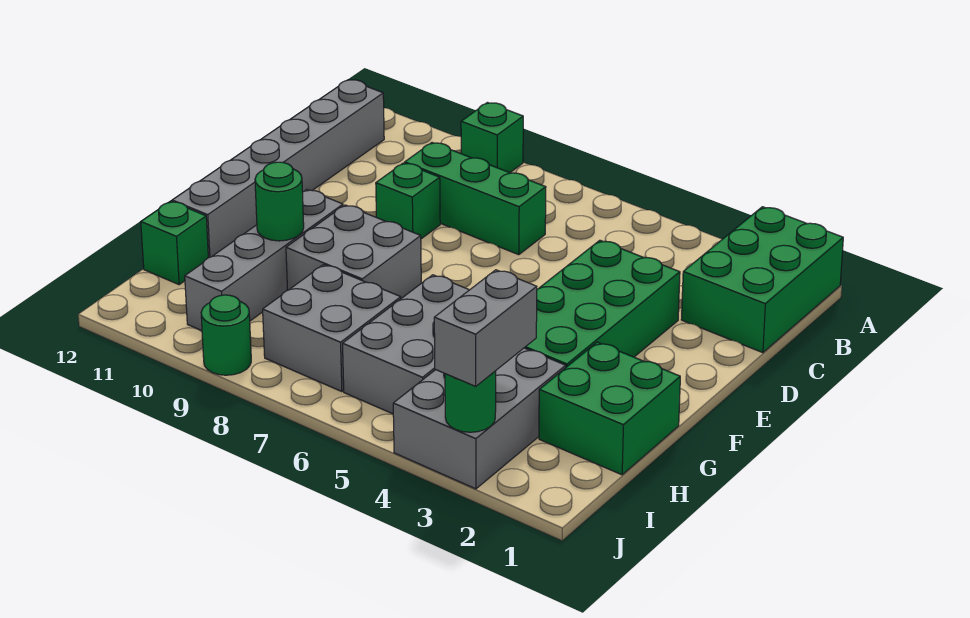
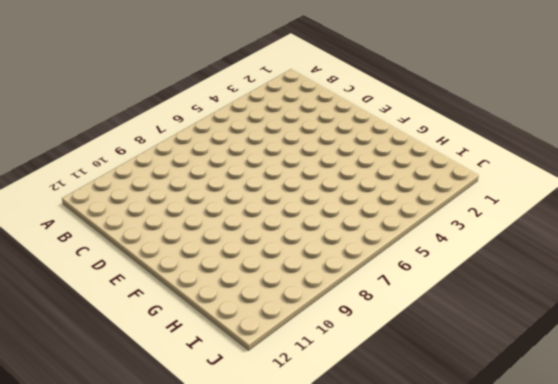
none -> green 2x3 brick [681,207,843,353]
none -> green 1x1 brick [461,103,523,173]
none -> grey 1x6 brick [172,80,384,258]

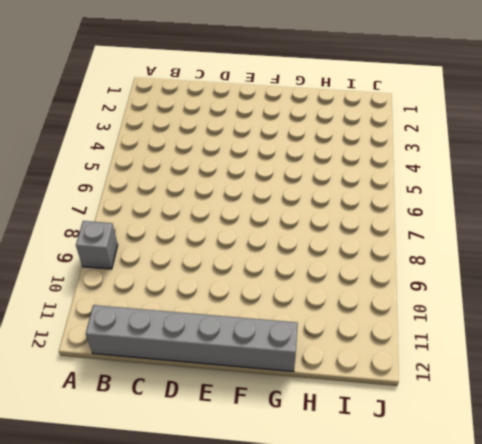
grey 1x1 brick [76,221,118,269] -> green 1x1 brick [461,103,523,173]
none -> green 2x3 brick [681,207,843,353]
none -> green 1x3 brick [405,143,546,255]
none -> green 2x4 brick [525,240,680,367]

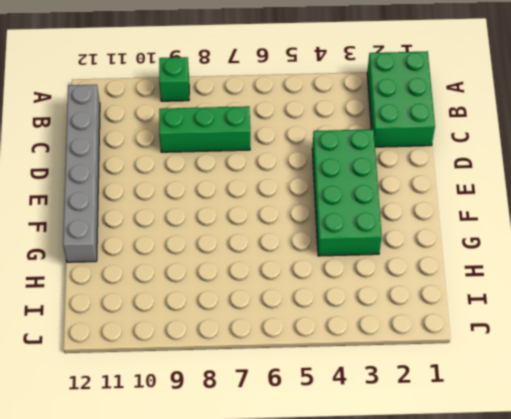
none -> green 1x1 brick [376,163,440,239]
none -> grey 2x2 brick [286,205,421,298]
none -> grey 1x4 brick [185,190,343,331]

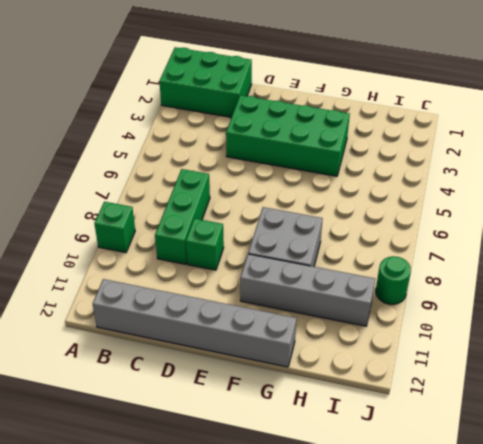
none -> green 2x2 brick [539,342,680,475]
none -> grey 2x3 brick [343,275,469,414]
none -> grey 2x3 brick [393,348,566,489]

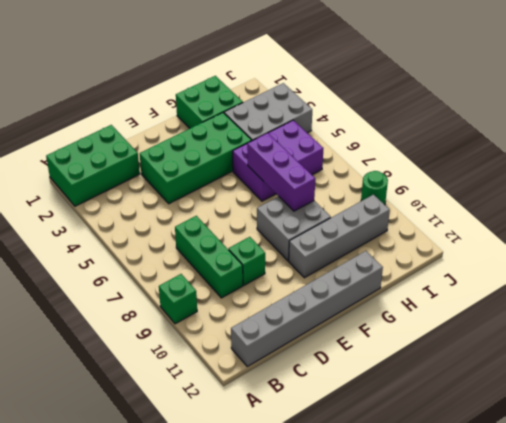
purple 2x3 brick [233,120,324,201] -> grey 2x3 brick [343,275,469,414]
purple 1x3 brick [247,133,315,211] -> none
none -> grey 2x2 brick [263,265,401,392]
none -> green 1x1 brick [141,201,208,285]
none -> green 1x1 round brick [255,162,304,241]

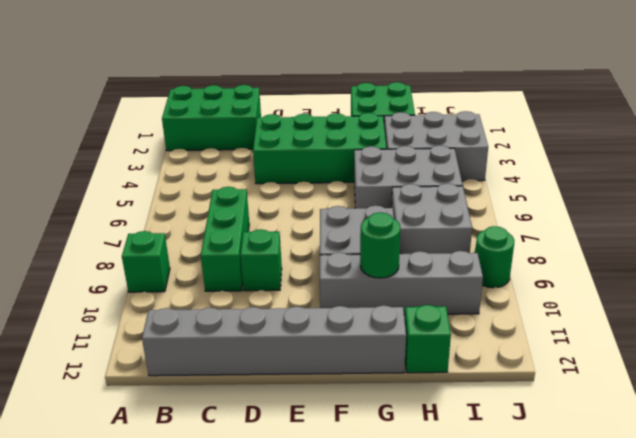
none -> green 1x1 round brick [445,371,496,432]
none -> grey 1x2 brick [434,270,537,386]

